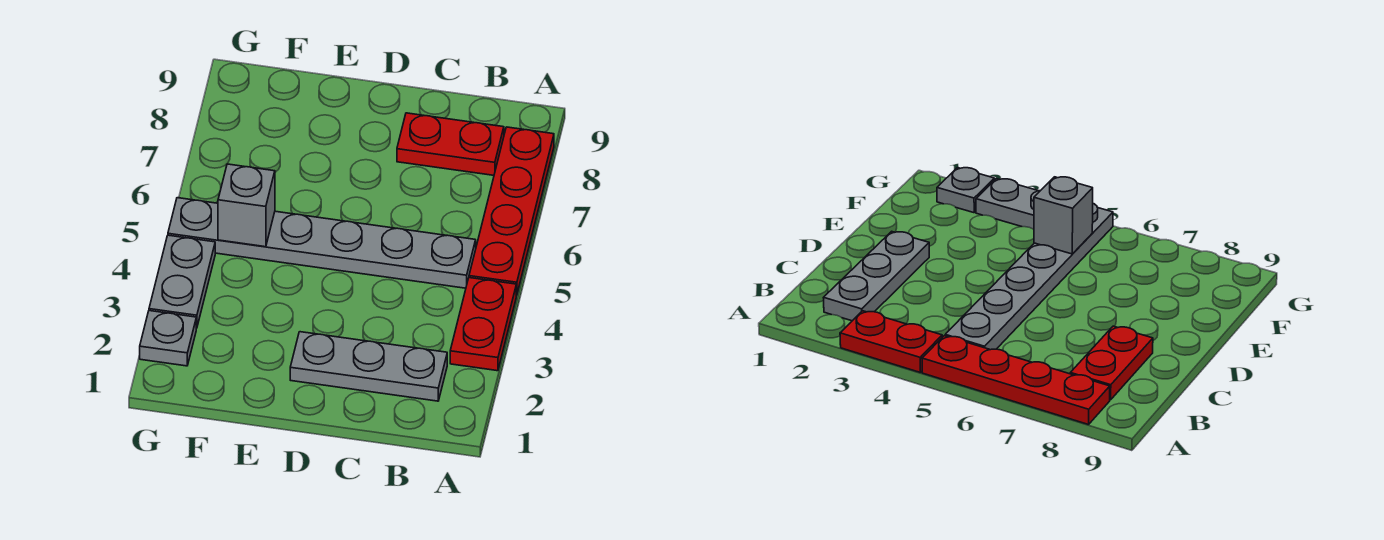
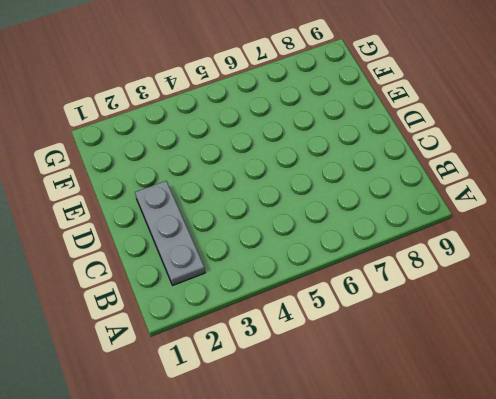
none -> red 1x2 plate [450,278,516,371]
none -> red 1x4 plate [469,127,554,295]

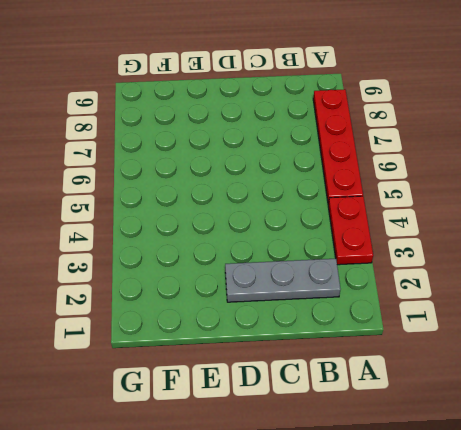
none -> grey 1x6 plate [168,198,476,288]
none -> red 1x2 plate [397,113,504,175]

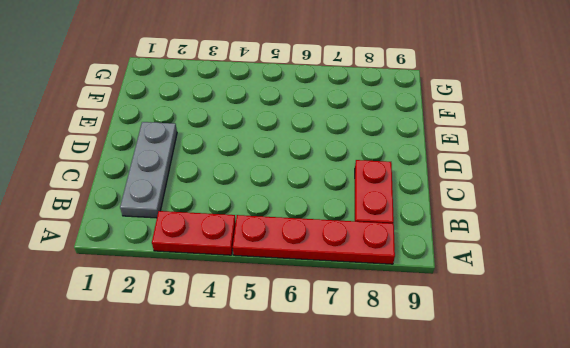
none -> grey 1x6 plate [168,198,476,288]
none -> grey 1x1 plate [140,311,196,366]

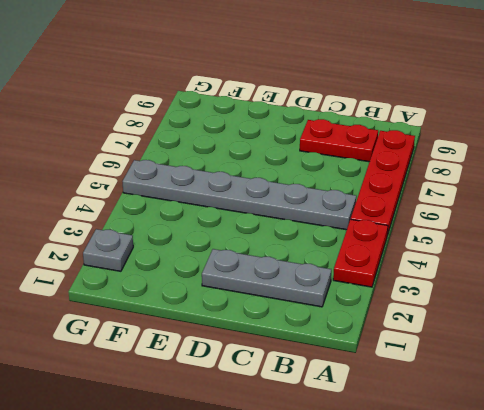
none -> grey 1x2 plate [149,235,215,328]
none -> grey 1x1 brick [218,164,275,247]

